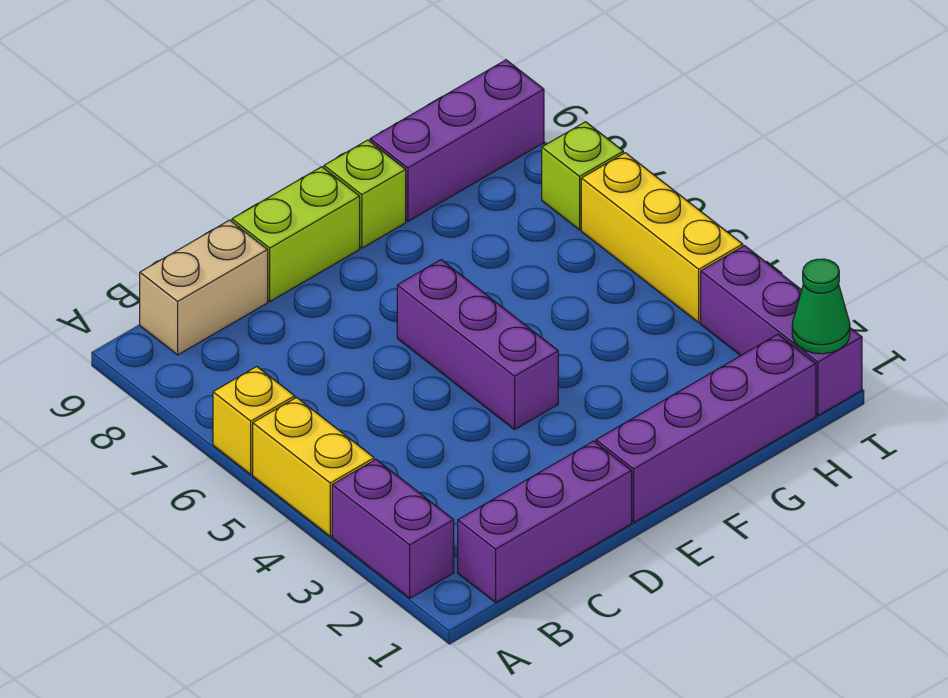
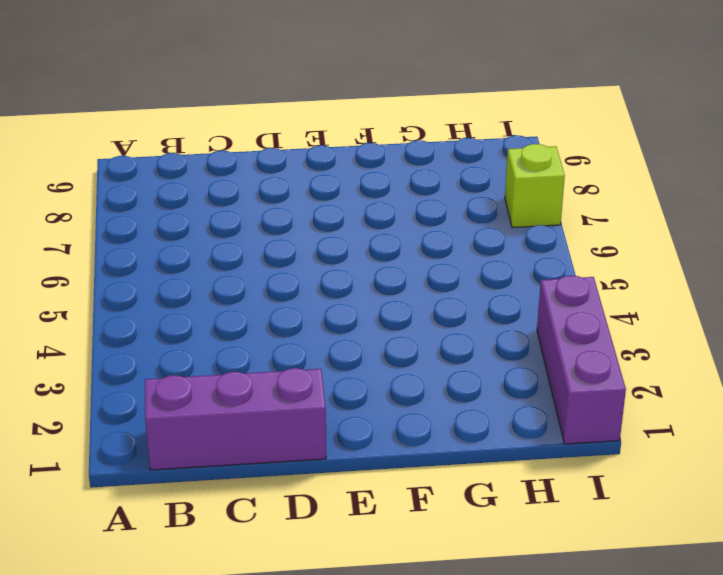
none -> purple 1x2 brick [332,460,454,598]
none -> yellow 1x2 brick [253,398,374,536]
none -> yellow 1x1 brick [213,367,295,474]

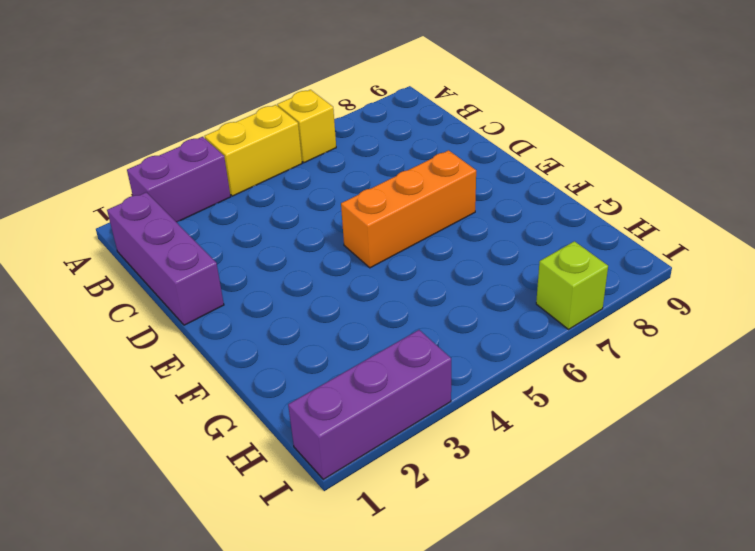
orange 1x3 brick [341,150,476,268] -> purple 1x3 brick [397,260,558,430]
none -> tan 1x2 brick [140,220,268,355]
none -> lime 1x2 brick [232,167,360,301]
none -> purple 1x4 brick [596,334,816,522]

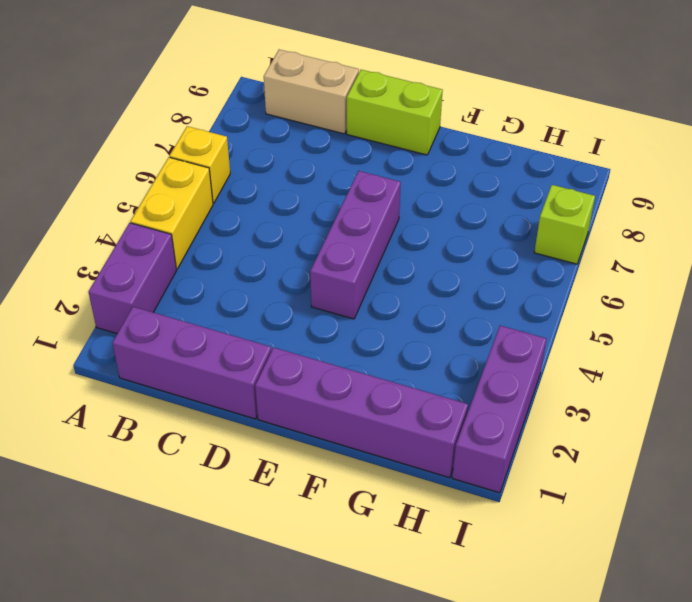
none -> lime 1x1 brick [324,140,406,248]
none -> purple 1x3 brick [370,60,544,221]
none -> yellow 1x3 brick [581,153,743,323]

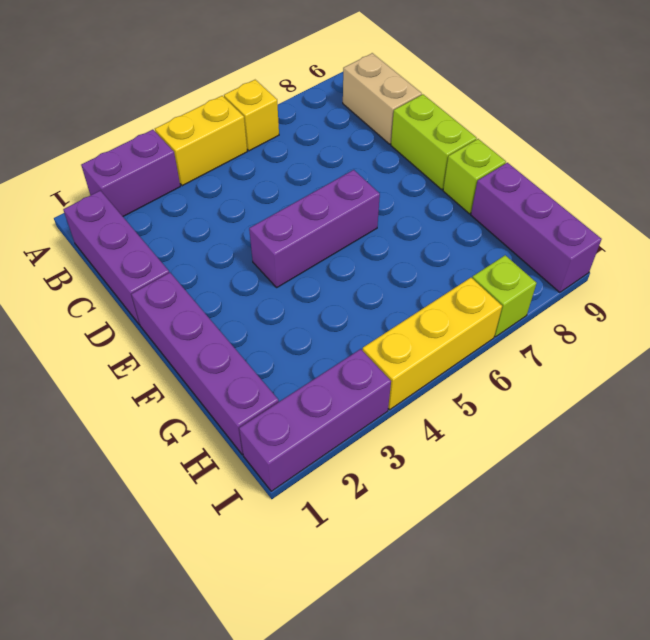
none -> green 1x1 cone [792,259,850,354]

